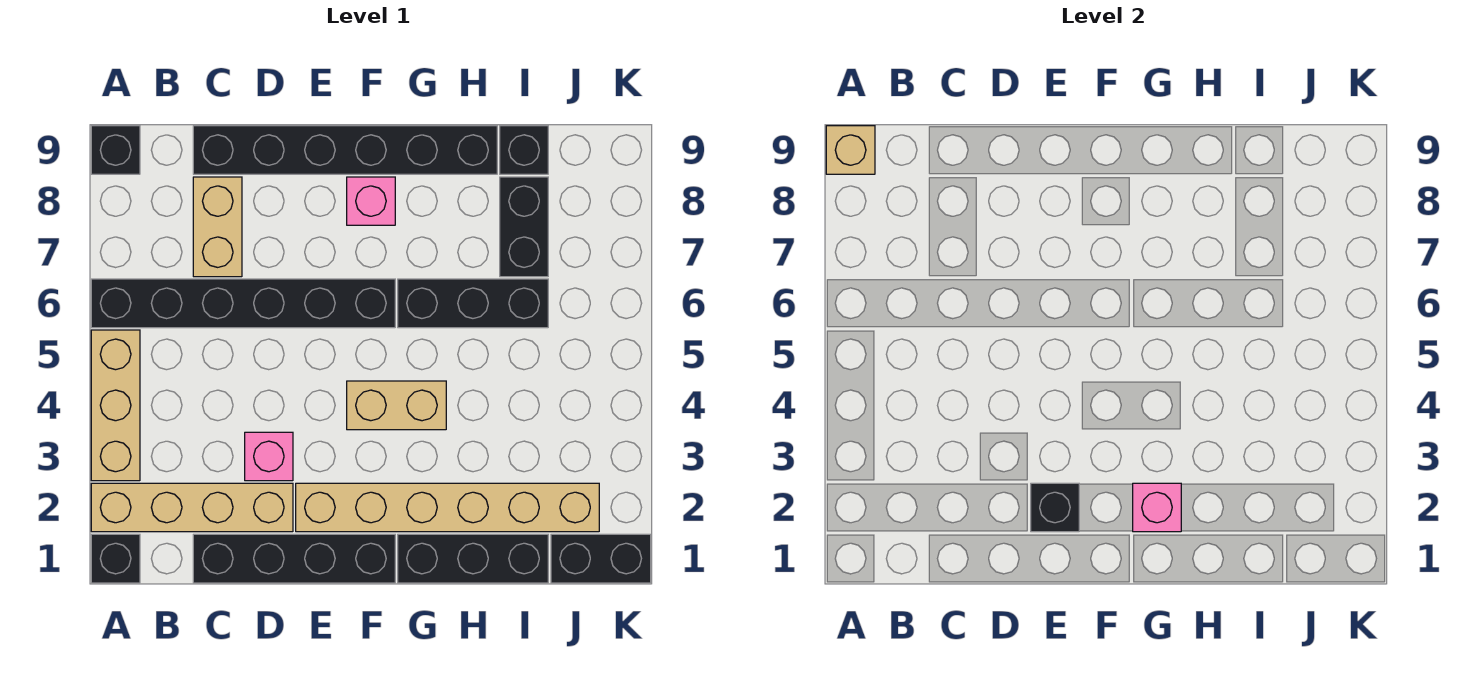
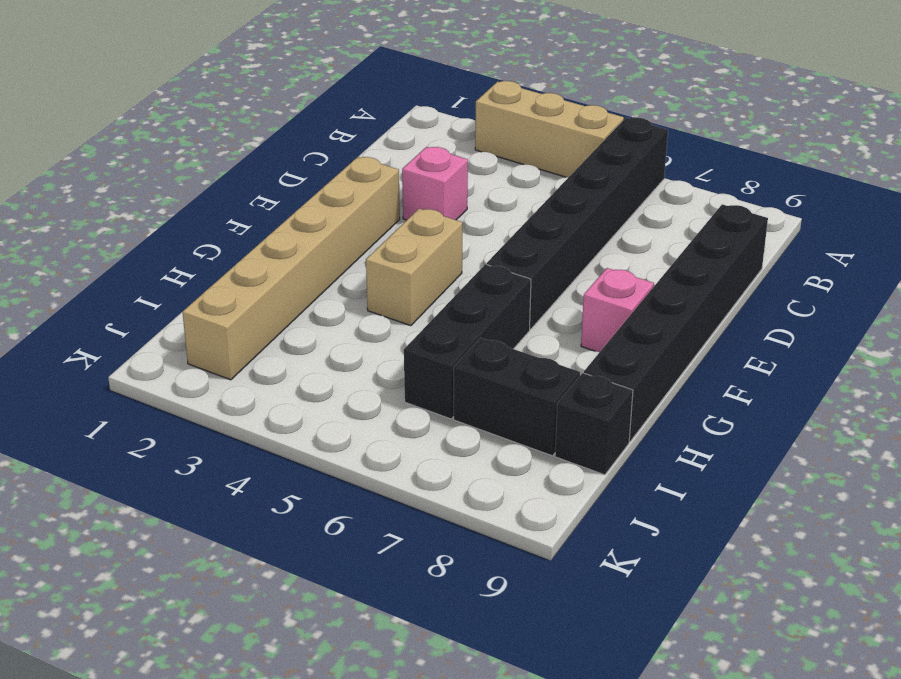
none -> black 1x1 brick [91,534,140,583]
none -> tan 1x4 brick [91,483,293,532]
none -> black 1x1 brick [91,126,140,174]

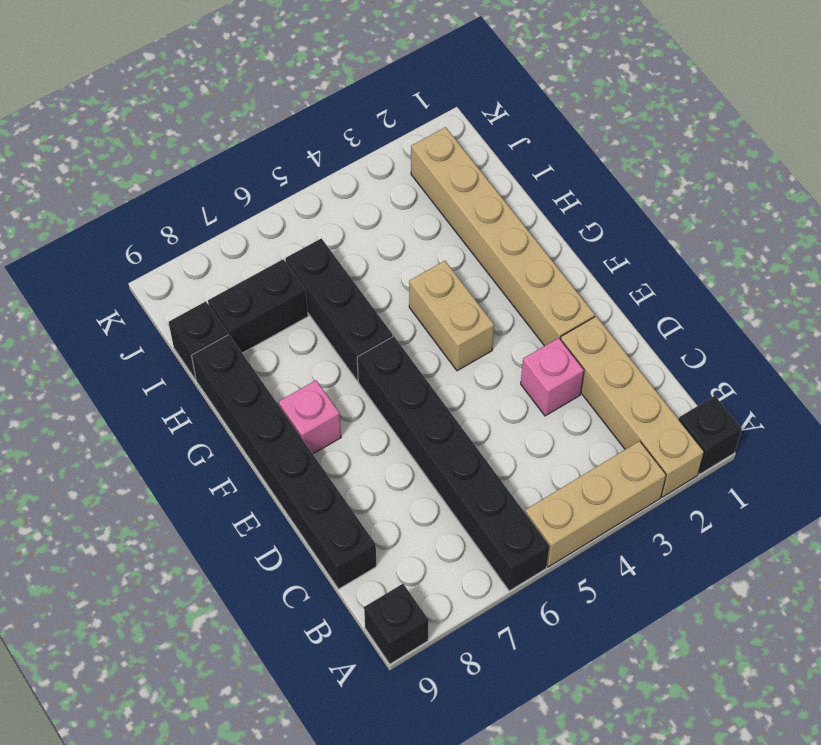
none -> black 1x4 brick [193,534,395,583]
none -> tan 1x2 brick [193,177,242,277]
none -> black 1x3 brick [398,534,548,583]

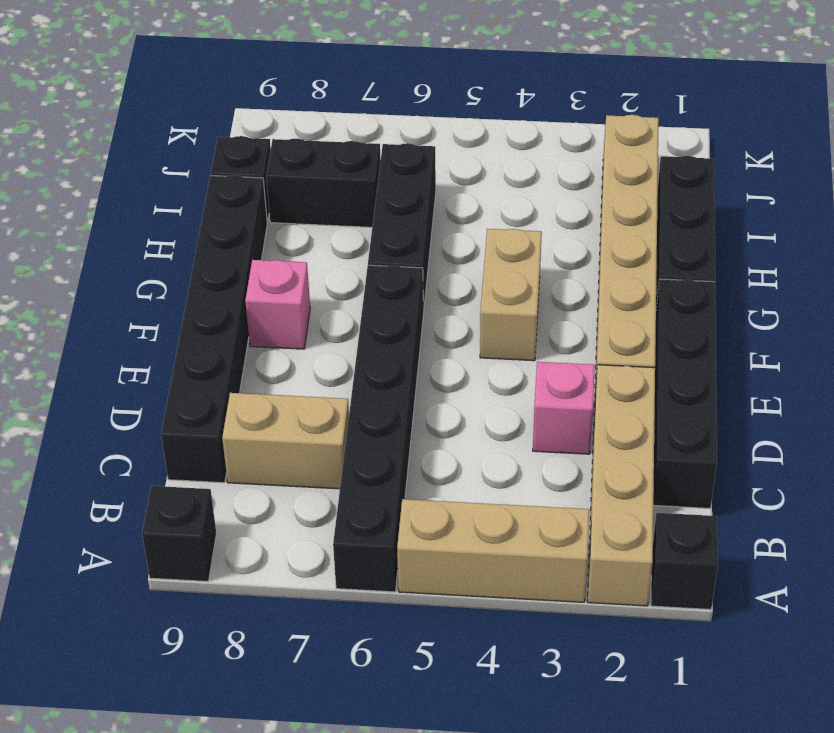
none -> black 1x2 brick [551,534,651,583]
none -> tan 1x1 brick [826,126,875,174]
none -> black 1x1 brick [1031,483,1079,532]

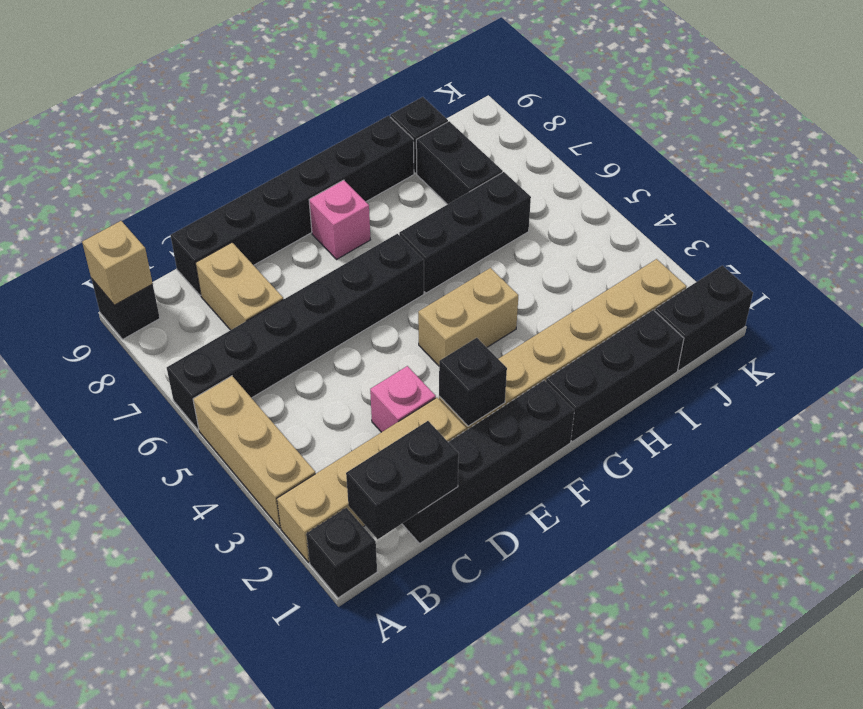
black 1x2 brick [346,421,459,539] -> none
none -> pink 1x1 brick [1133,483,1181,532]

